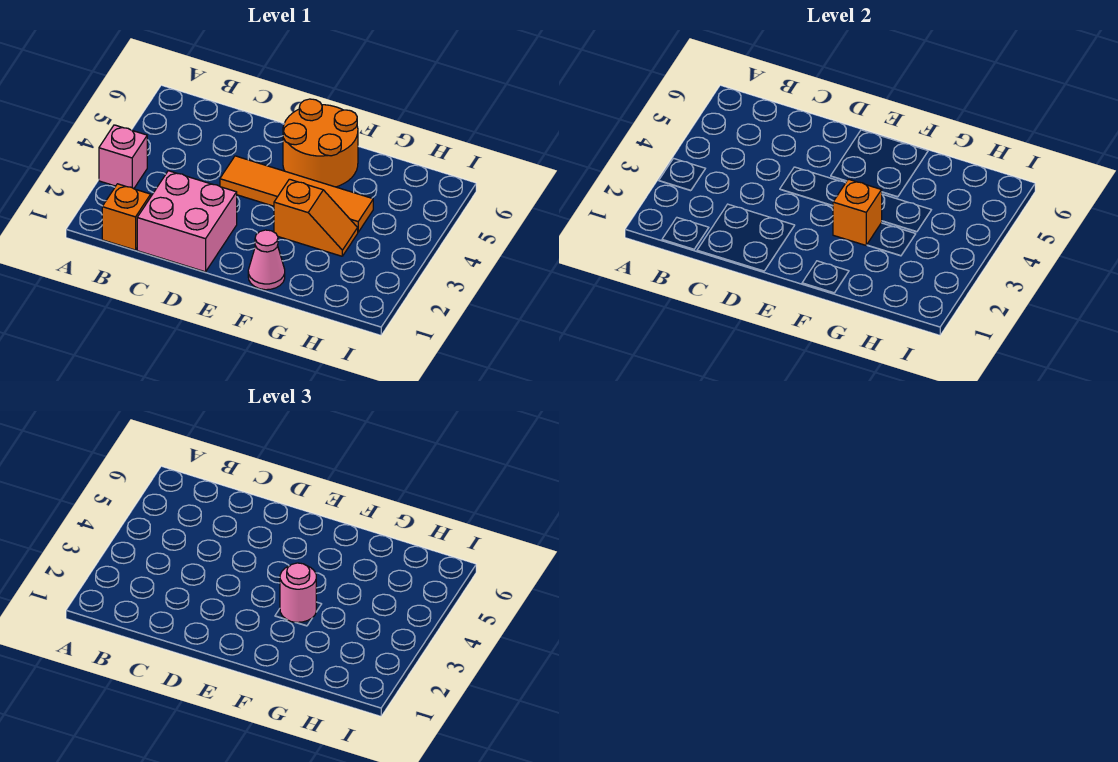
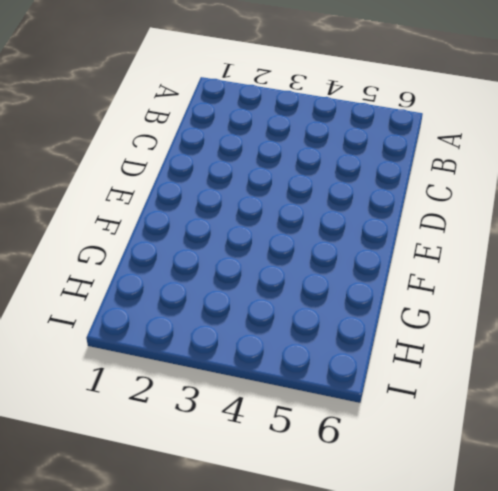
none -> pink 1x1 brick [99,125,147,189]
none -> orange 1x1 brick [102,184,151,250]

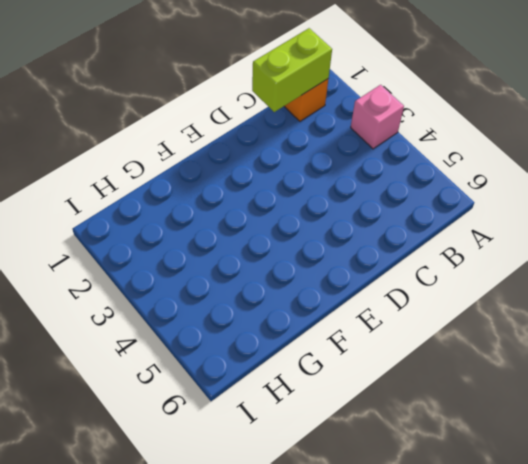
lime 1x2 brick [252,28,332,112] -> none
none -> pink 2x2 brick [137,171,237,272]
none -> orange 1x4 tile [220,156,373,232]

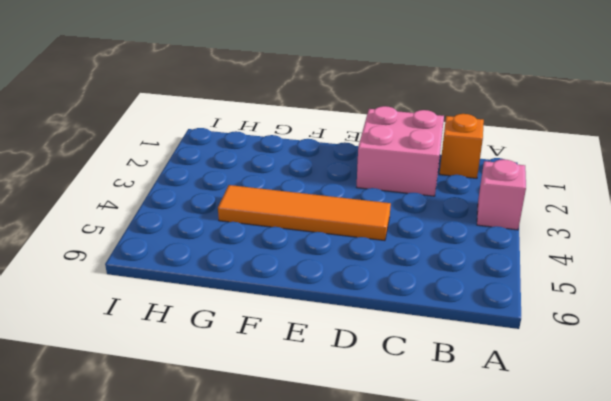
none -> orange 2x2 round brick [283,99,358,187]
none -> pink 1x1 cone [248,230,285,290]

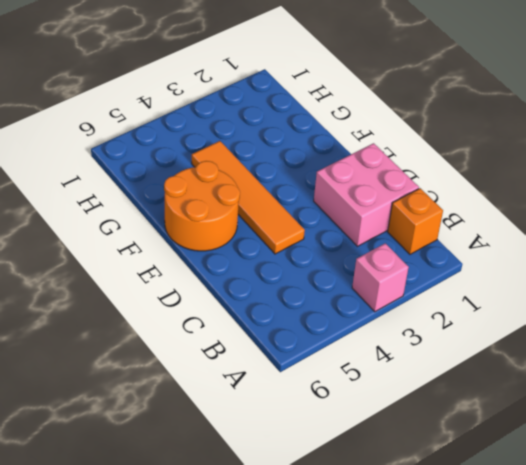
none -> pink 1x1 cone [248,230,285,290]
none -> orange 1x2 slope [274,179,358,256]

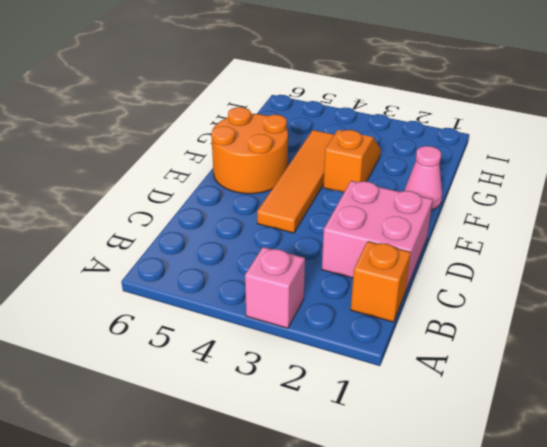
none -> orange 1x1 brick [833,179,882,245]
none -> pink 1x1 round brick [280,563,317,623]

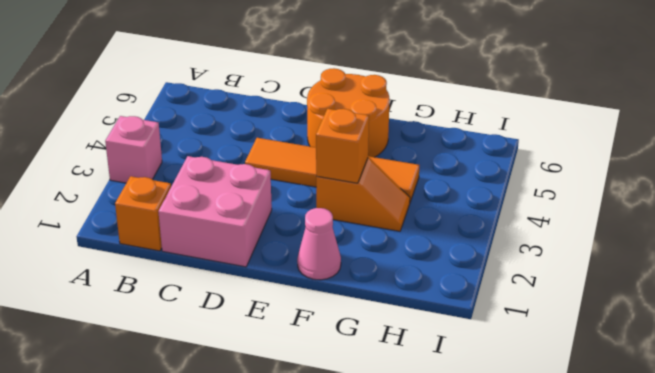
none -> pink 1x1 round brick [280,563,317,623]

